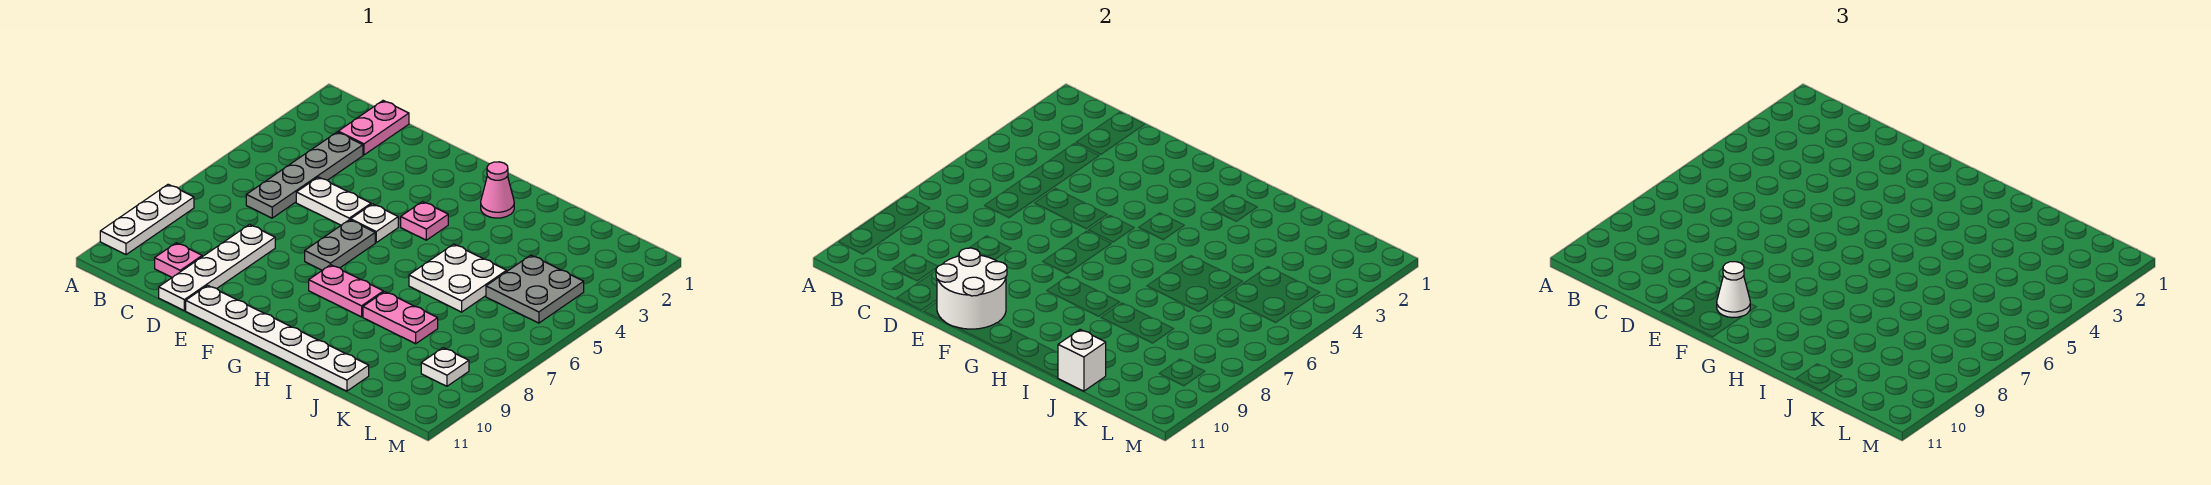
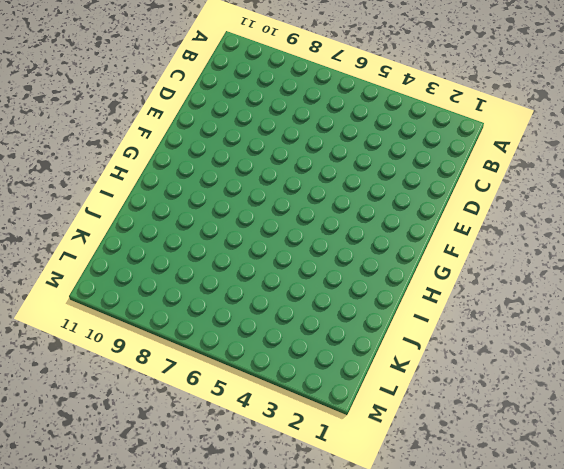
none -> white 1x3 plate [100,184,194,255]
none -> pink 1x2 plate [338,101,409,155]
none -> grey 1x4 plate [246,132,363,218]

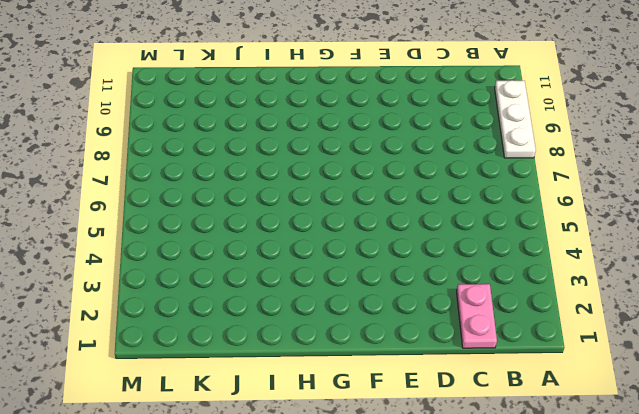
none -> grey 1x4 plate [246,132,363,218]
none -> pink 1x1 plate [155,243,202,277]
none -> white 1x2 plate [296,177,371,225]

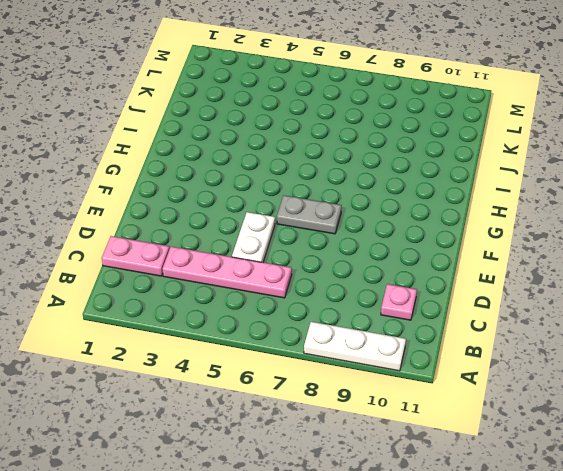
pink 1x4 plate [163,247,292,298] -> grey 1x4 plate [246,132,363,218]
none -> white 1x4 plate [159,225,275,311]
none -> white 1x6 plate [186,285,369,391]
none -> white 1x1 plate [351,204,398,242]

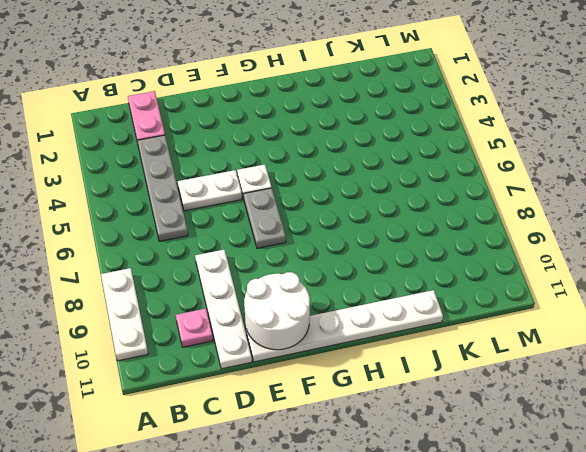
none -> pink 1x1 plate [401,202,448,240]
none -> pink 1x2 plate [309,265,383,317]
none -> pink 1x1 cone [481,162,514,218]

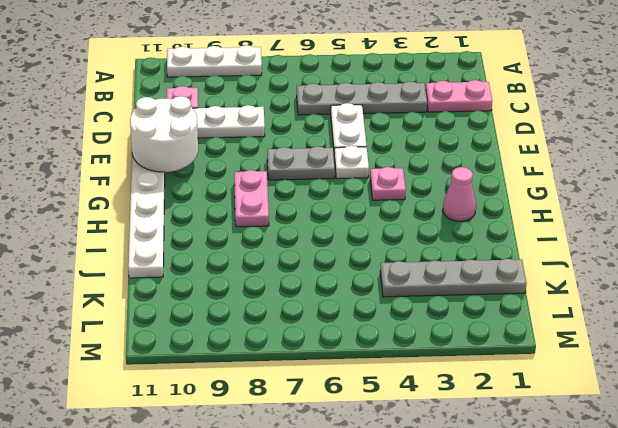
grey 1x4 plate [380,259,527,297] -> grey 2x2 plate [486,255,584,323]
none -> white 2x2 plate [409,244,507,312]
none -> pink 1x2 plate [363,292,438,344]
none -> white 1x1 plate [421,348,469,386]

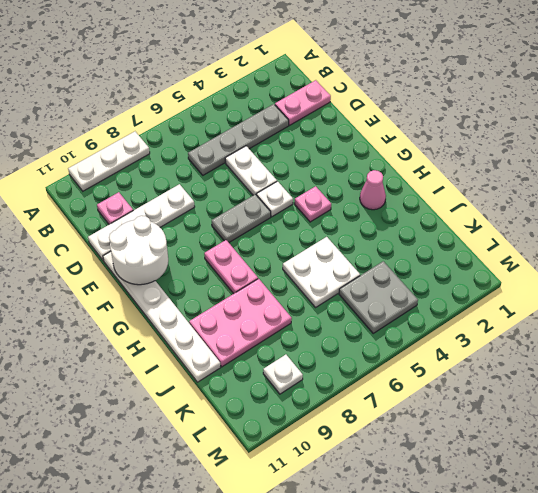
pink 2x3 plate [189,279,292,367] -> pink 1x2 plate [363,292,438,344]
none -> white 1x1 brick [1058,330,1106,391]
none -> white 1x1 cone [1717,262,1750,318]

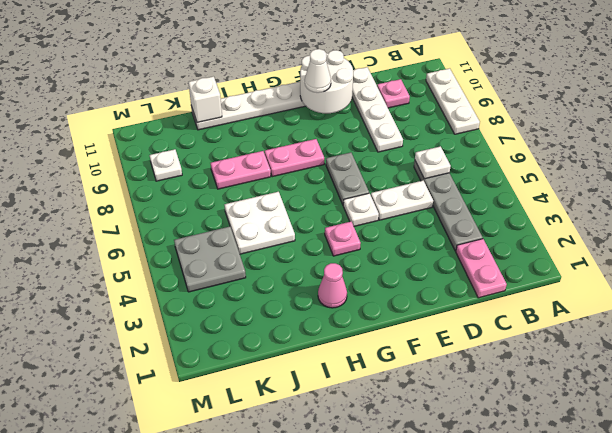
white 1x1 plate [415,146,451,179] -> none

